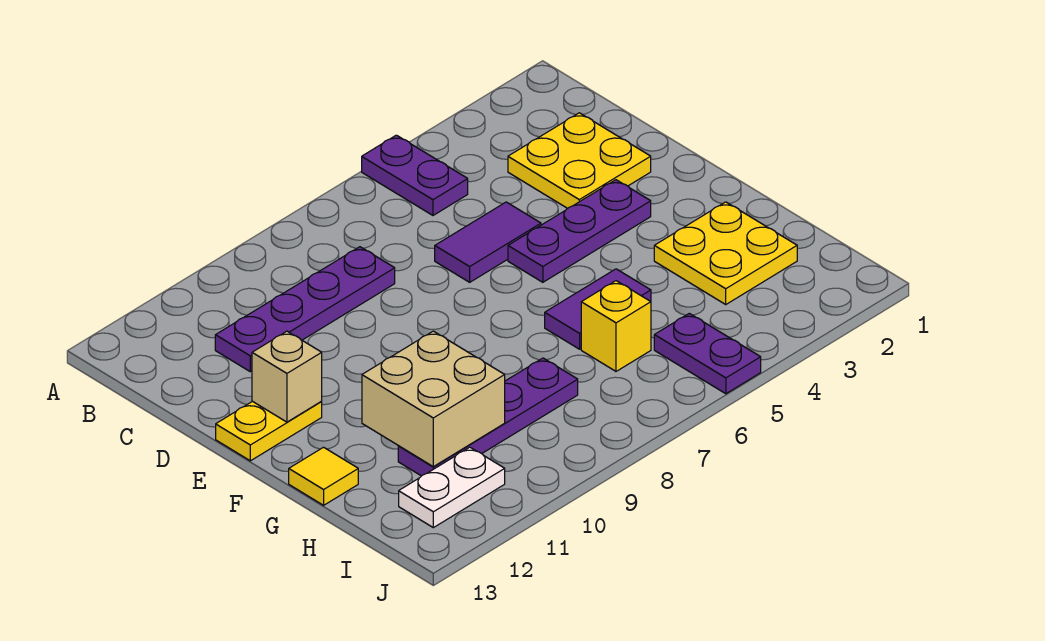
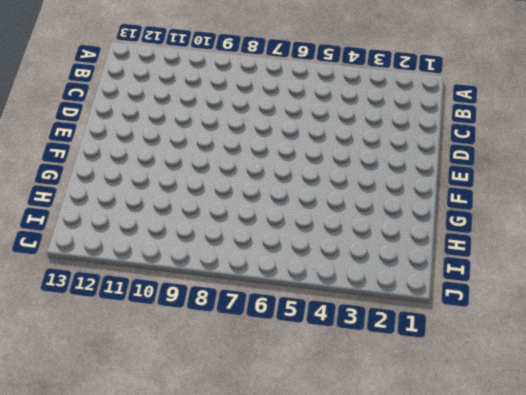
none -> purple 1x2 plate [362,135,468,215]
none -> yellow 2x2 plate [508,113,651,208]
none -> purple 1x4 plate [215,247,395,372]

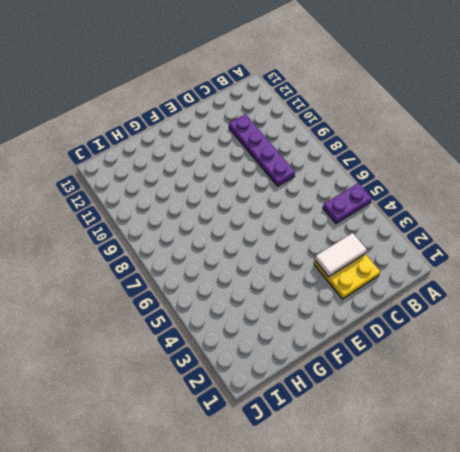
white 1x2 tile [315,233,367,277] -> none
none -> purple 1x2 tile [435,202,541,282]
none -> purple 1x3 plate [508,180,651,282]
none -> yellow 1x2 plate [216,401,322,461]

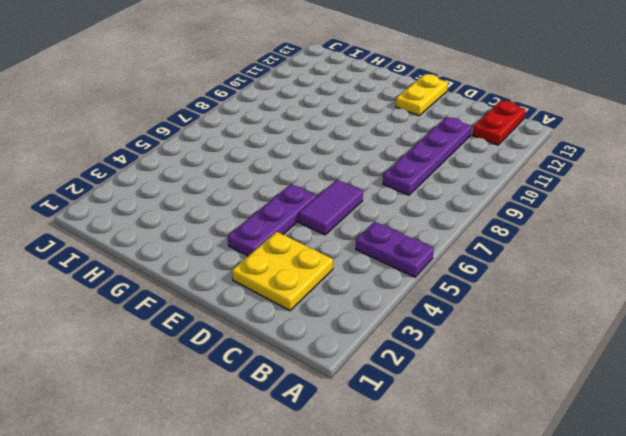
red 1x2 plate [472,100,526,145] -> none
none -> yellow 2x2 plate [654,202,797,304]
none -> purple 1x2 tile [545,269,651,349]
none -> yellow 1x1 tile [289,447,358,505]

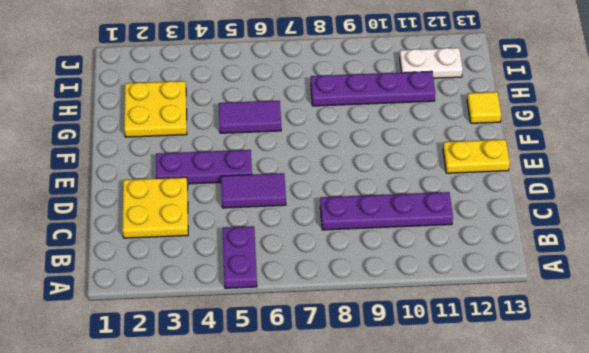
none -> yellow 1x1 brick [581,281,651,371]
none -> purple 1x2 plate [654,313,761,394]
none -> tan 1x1 brick [252,331,322,422]

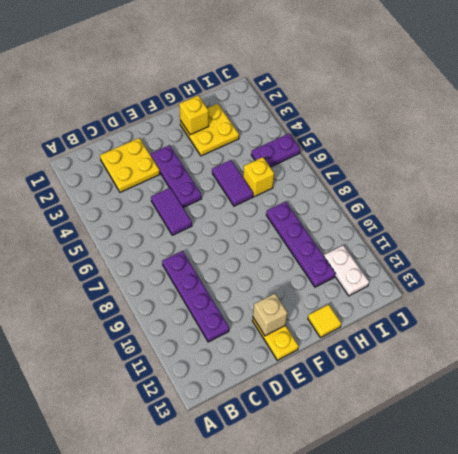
yellow 1x1 brick [179,96,209,135] -> none
none -> purple 1x2 plate [362,135,468,215]
none -> tan 2x2 brick [362,331,505,467]

